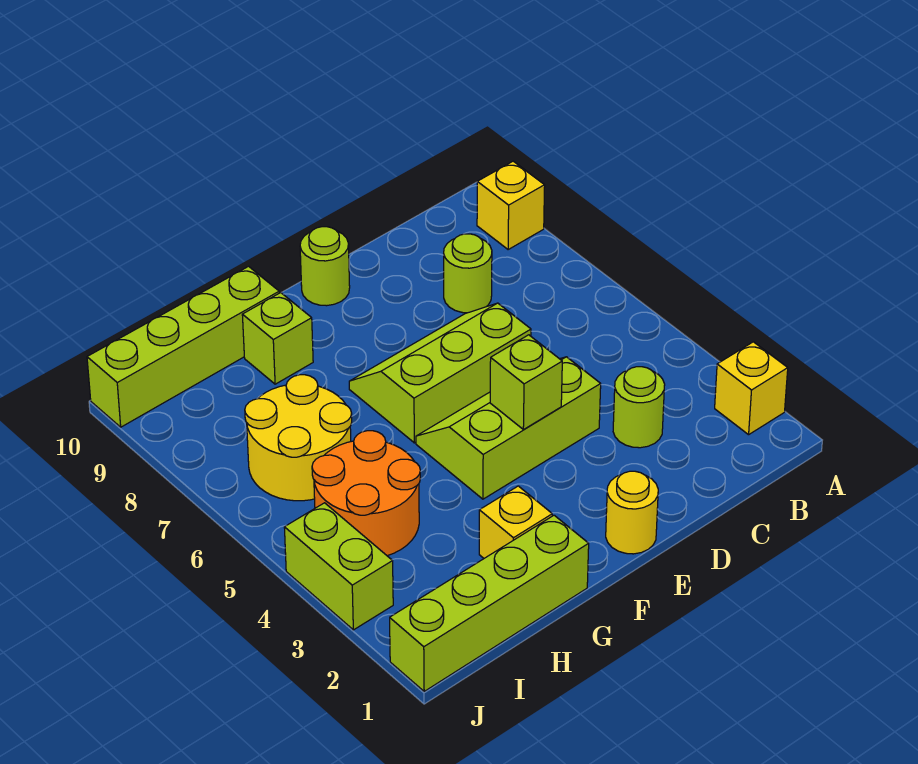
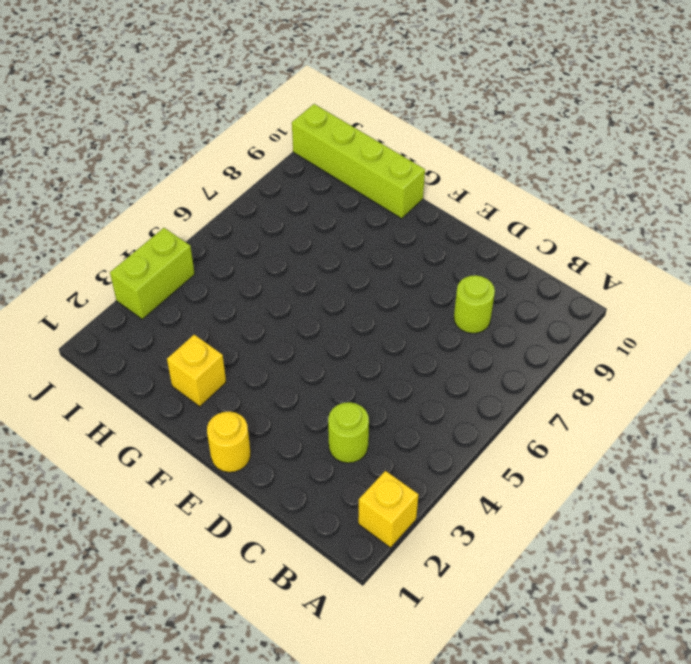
none -> yellow 1x1 brick [477,161,545,249]
none -> lime 2x3 slope [416,357,601,499]
none -> lime 2x3 slope [349,303,531,443]

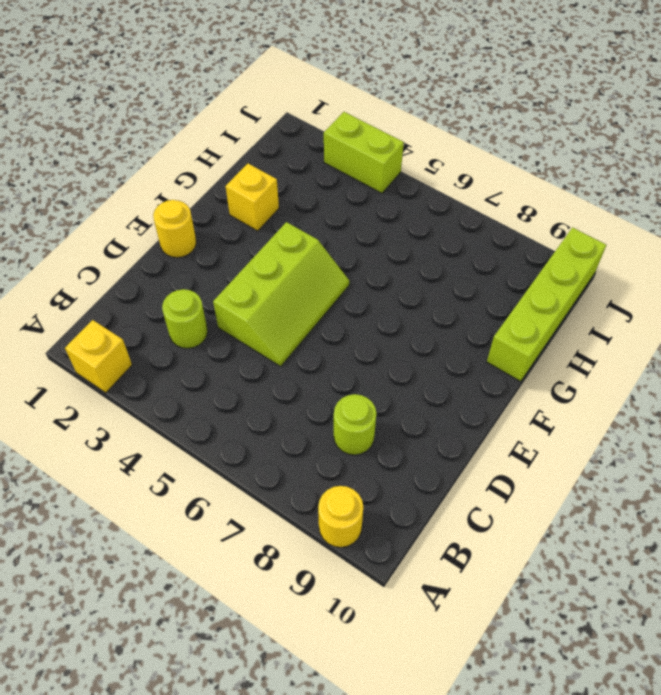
yellow 1x1 round brick [318,486,363,547] -> yellow 1x1 brick [477,161,545,249]
none -> lime 2x3 slope [349,303,531,443]
none -> lime 1x1 round brick [300,227,350,306]
none -> lime 1x4 brick [390,515,589,691]

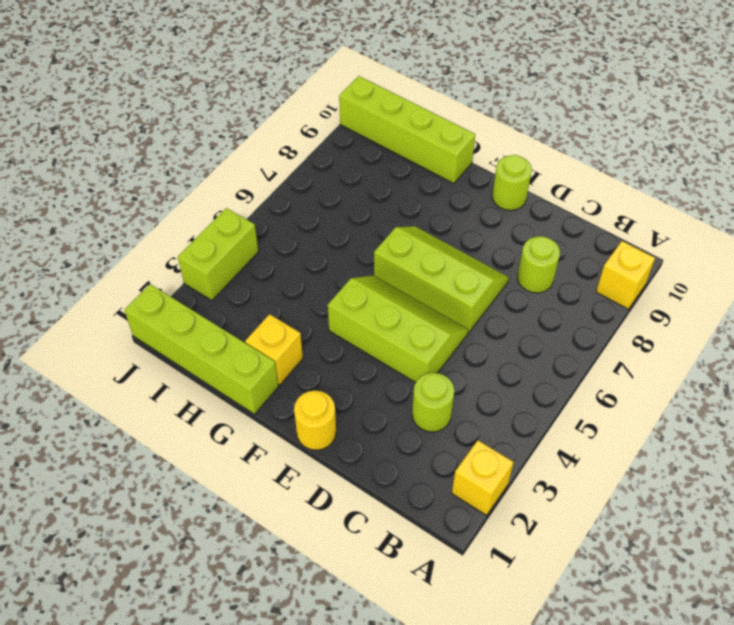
none -> lime 1x1 brick [242,293,313,384]
none -> orange 2x2 round brick [312,431,420,556]
none -> yellow 2x2 round brick [245,375,352,501]

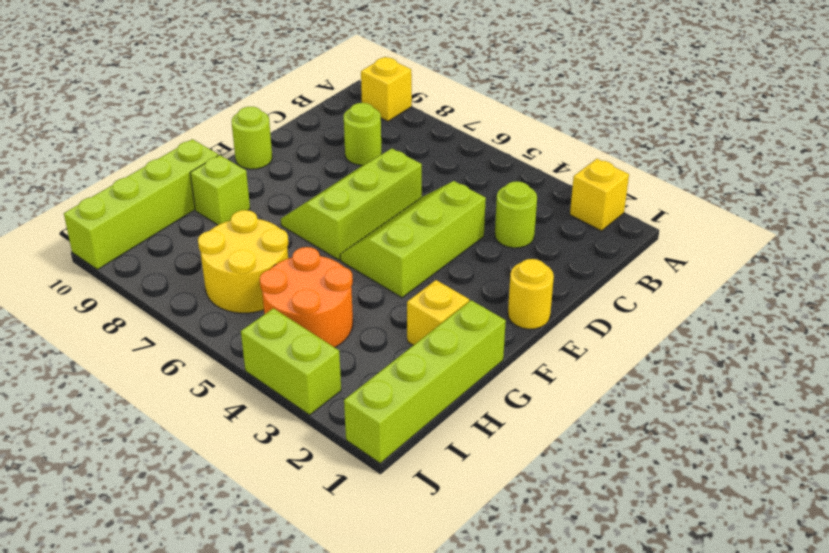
none -> lime 1x1 brick [490,335,562,430]

